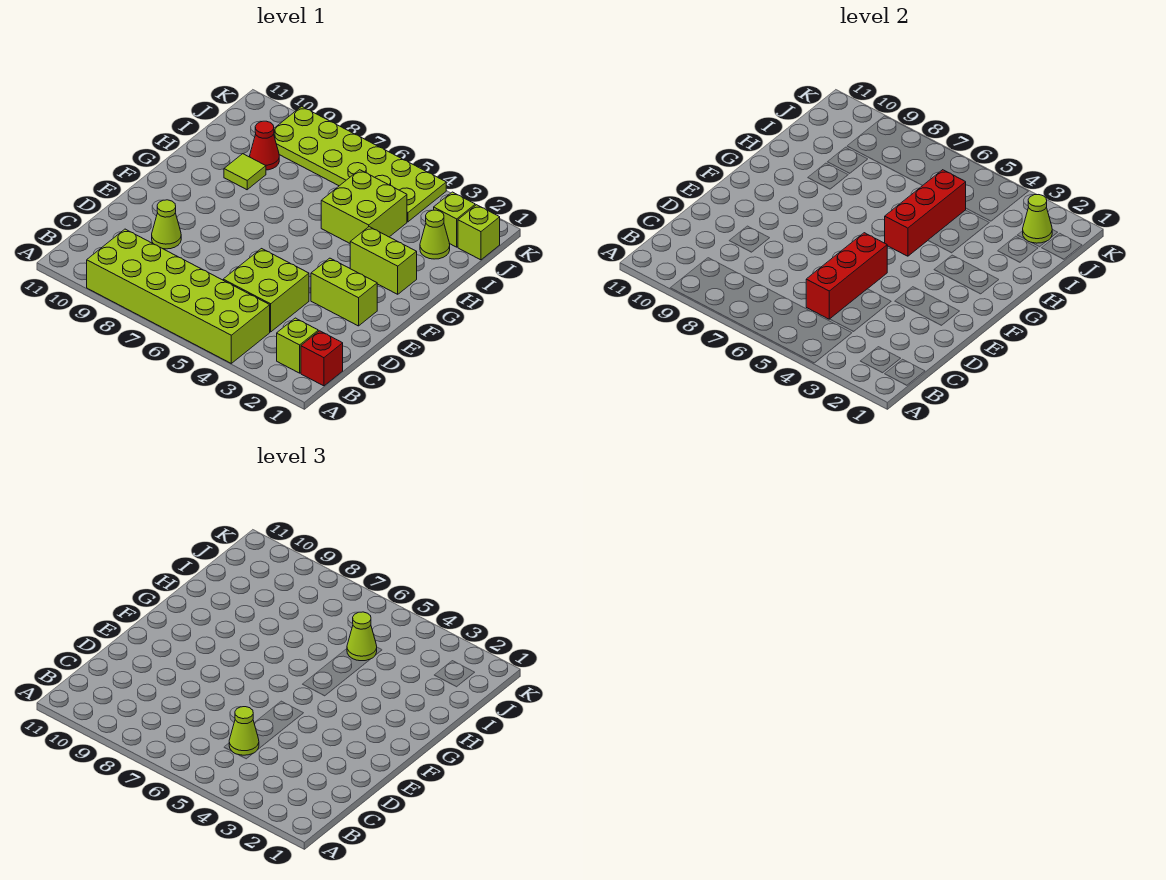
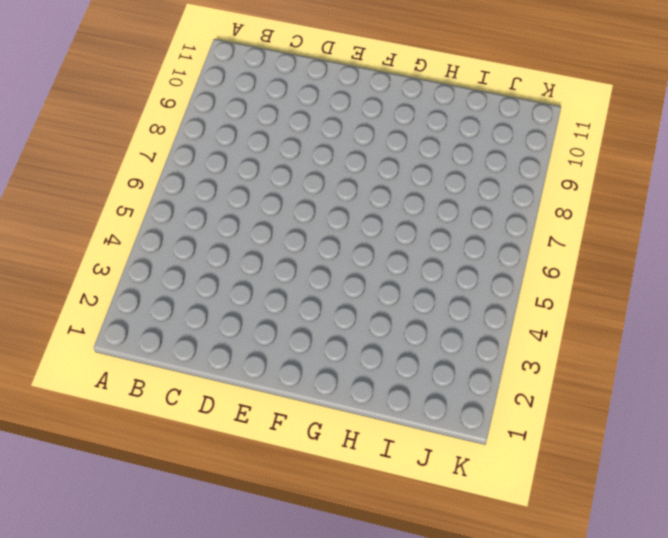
none -> lime 2x6 brick [87,229,270,363]
none -> red 1x1 brick [301,331,343,386]
none -> lime 1x1 brick [277,318,318,373]

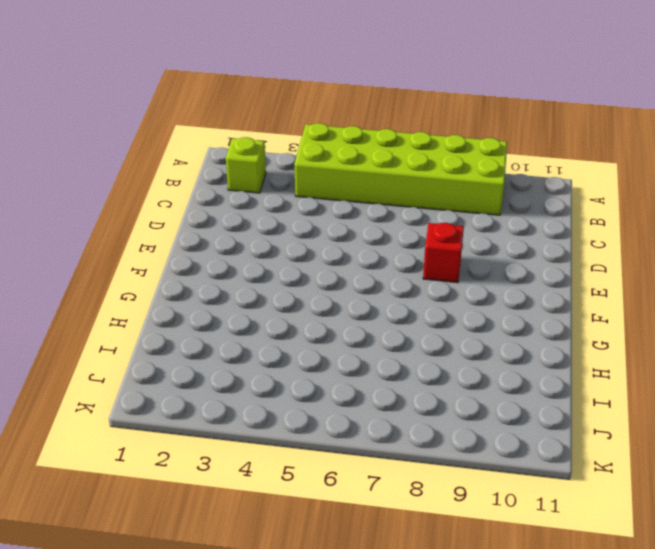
red 1x1 brick [423,223,464,283] -> red 1x1 brick moved to [301,331,343,386]
none -> lime 2x2 brick [223,249,309,332]
none -> lime 1x1 cone [152,200,181,249]
none -> lime 1x2 brick [311,258,377,326]

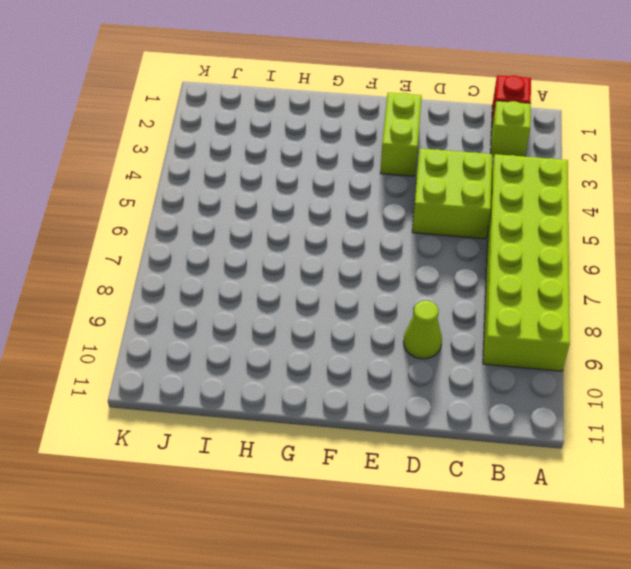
none -> lime 1x2 brick [350,227,417,294]
none -> lime 2x2 brick [321,170,407,243]
none -> lime 1x1 tile [224,154,266,190]

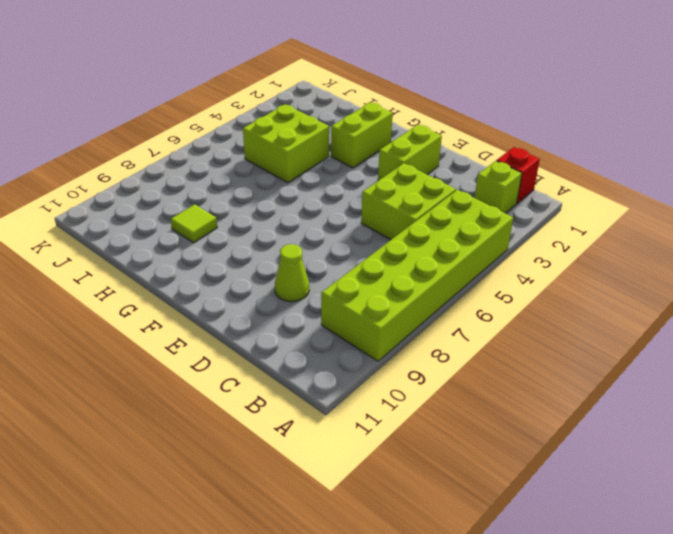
none -> lime 1x1 cone [420,210,450,259]
none -> red 1x1 cone [250,121,279,170]
none -> lime 1x1 brick [458,205,500,260]

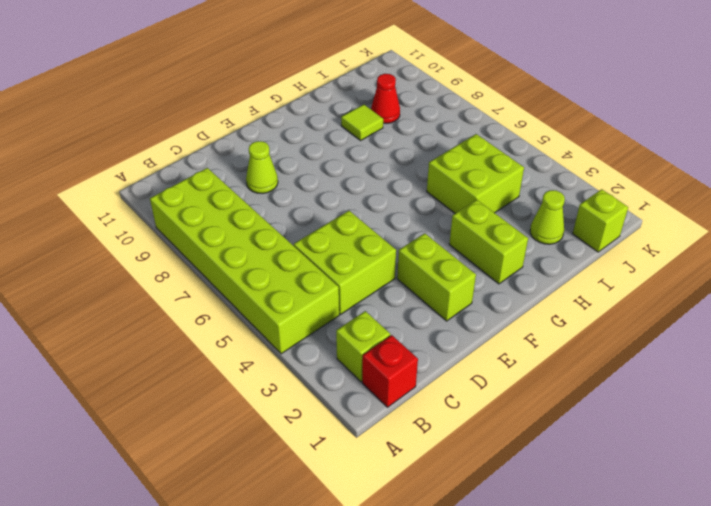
none -> lime 1x1 brick [434,192,475,247]
none -> lime 2x6 plate [274,106,446,222]
none -> red 1x3 brick [806,233,887,319]

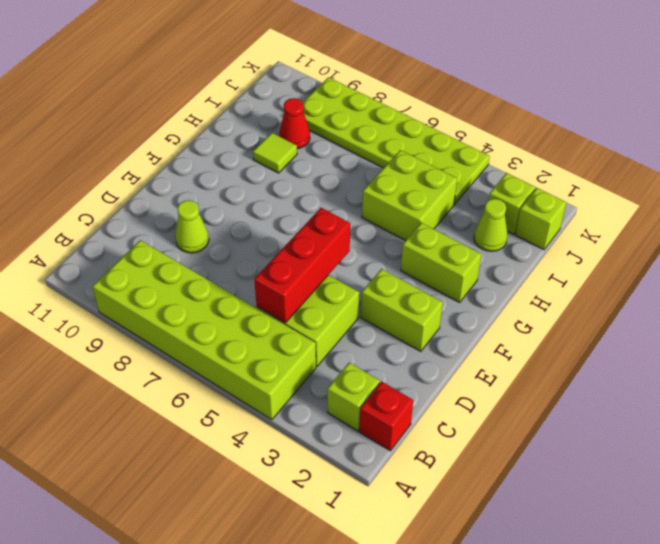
none -> red 1x3 brick [885,170,966,256]
none -> lime 1x1 cone [1023,195,1052,243]
none -> lime 1x1 cone [229,707,259,755]

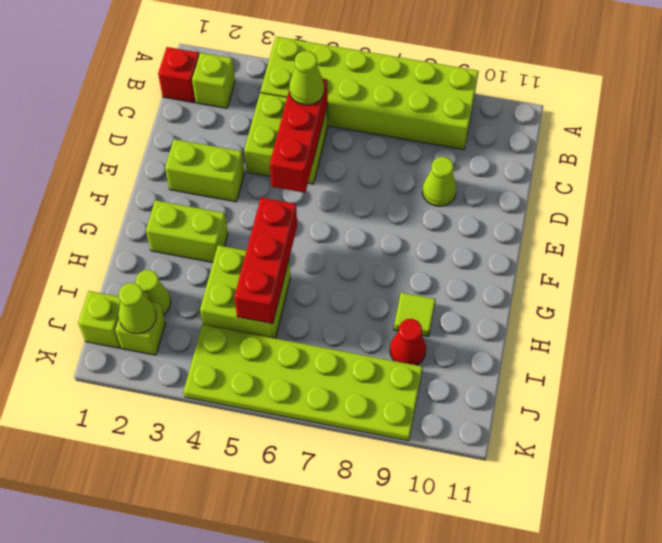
none -> lime 1x1 cone [347,612,377,661]

